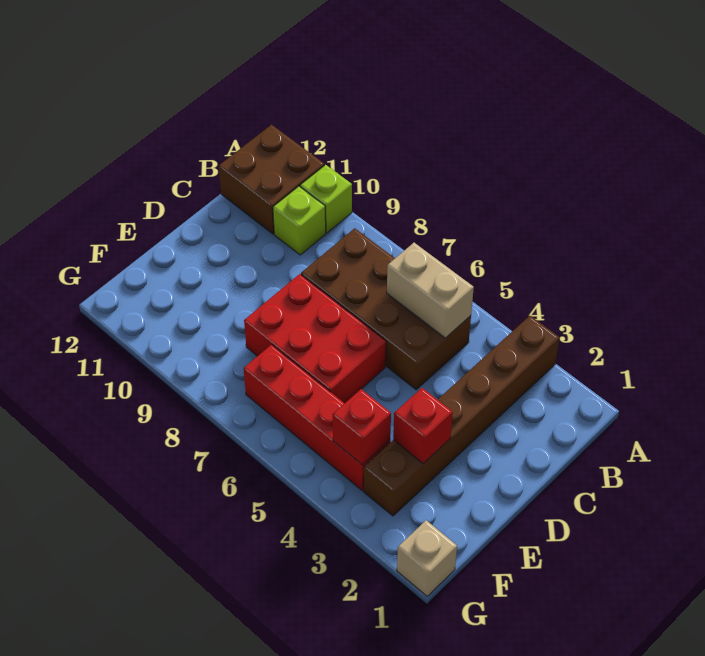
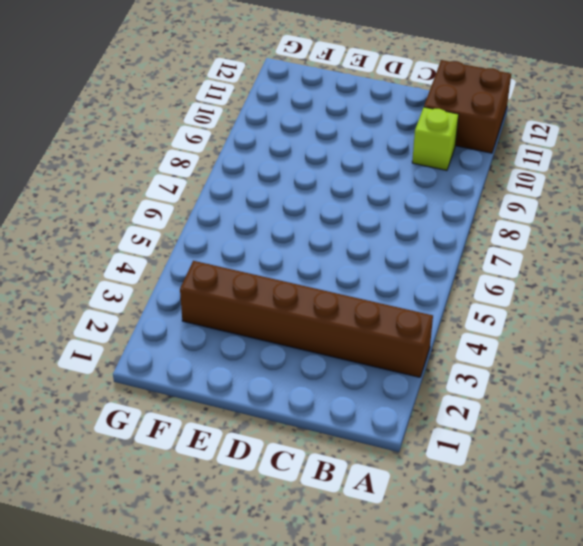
none -> lime 1x1 brick [300,165,352,233]
none -> brown 2x4 brick [301,228,471,390]

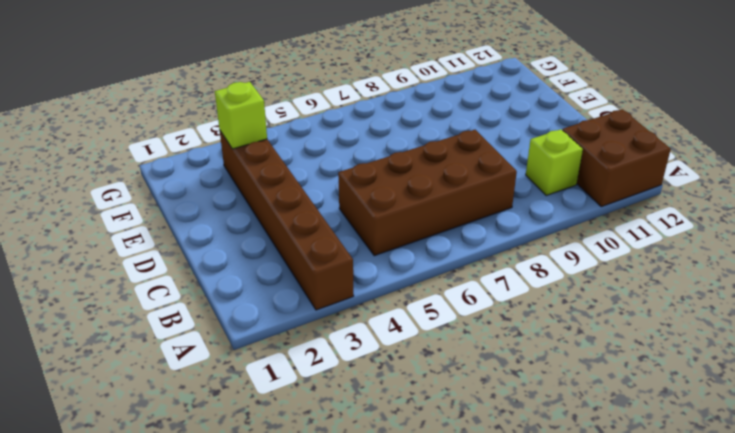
lime 1x1 brick [215,82,267,149] -> lime 1x1 brick moved to [300,165,352,233]
none -> red 2x3 brick [244,274,386,403]
none -> red 1x4 brick [244,345,390,490]

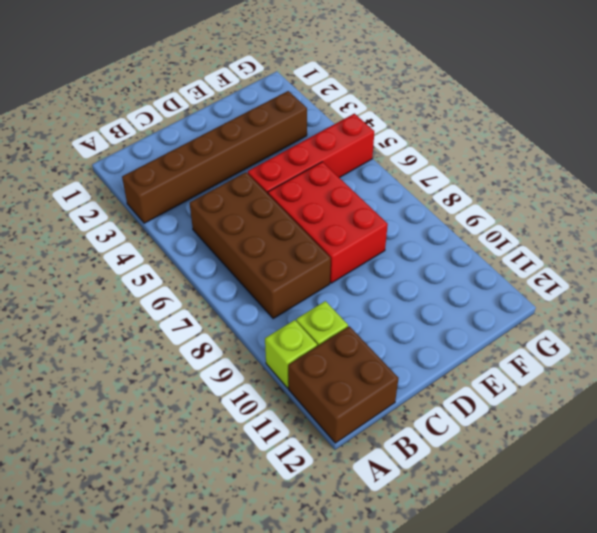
red 1x4 brick [248,114,374,194] -> red 1x4 brick turned to [244,345,390,490]
none -> tan 1x1 brick [397,520,457,596]
none -> tan 1x2 brick [387,243,474,338]

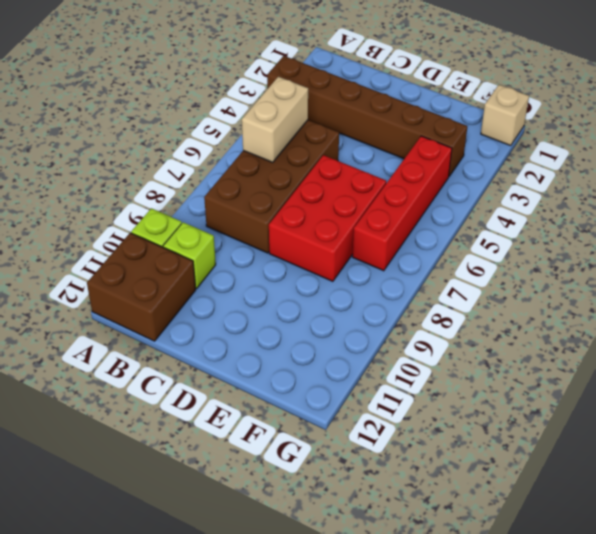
none -> red 1x1 brick [393,388,453,463]
none -> red 1x1 brick [333,389,391,465]

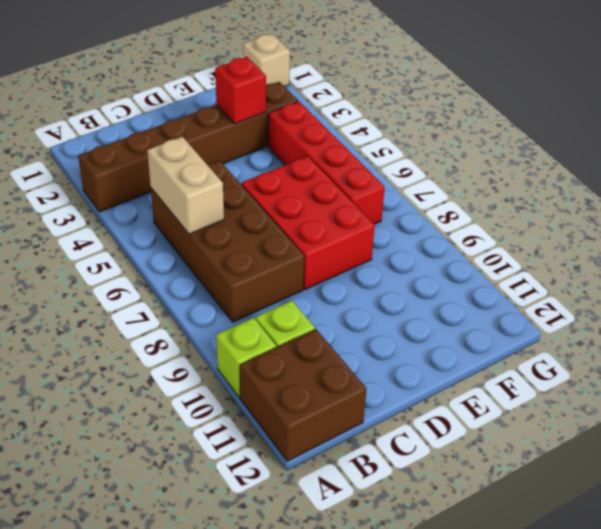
none -> red 1x1 brick [333,389,391,465]

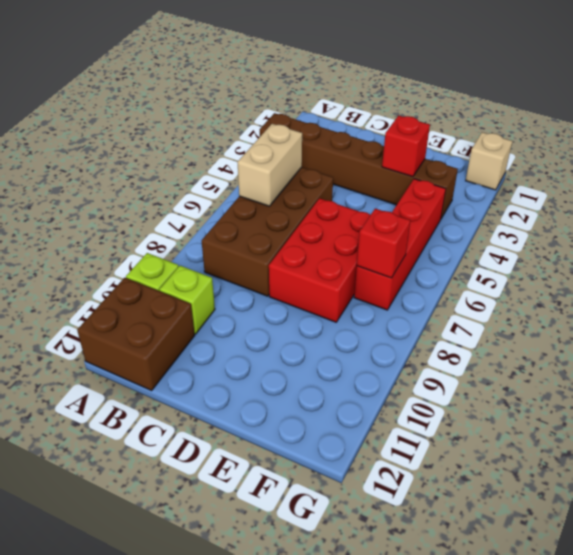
red 1x1 brick [357,209,410,278] -> red 1x1 brick moved to [333,389,391,465]

